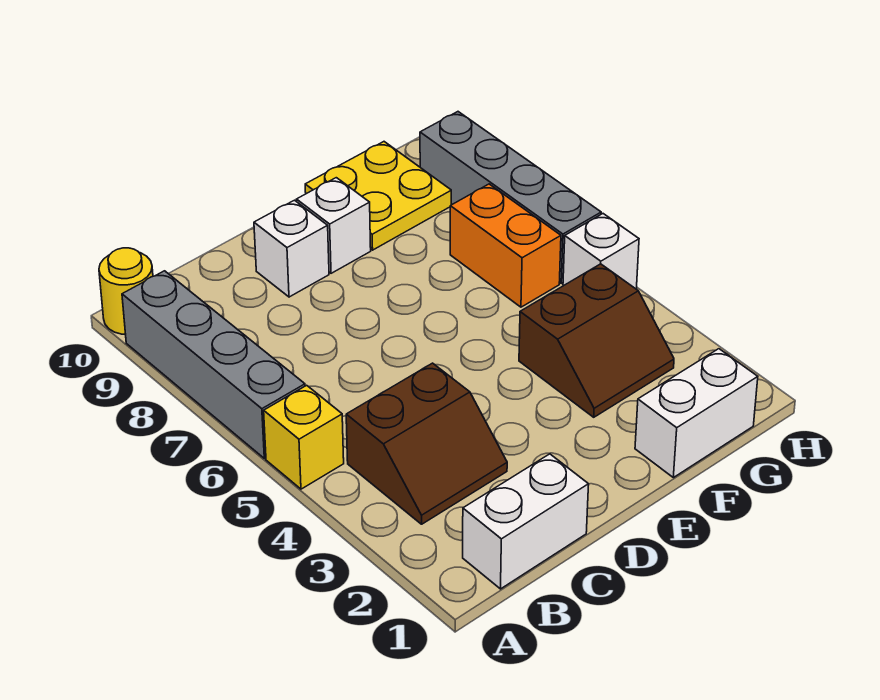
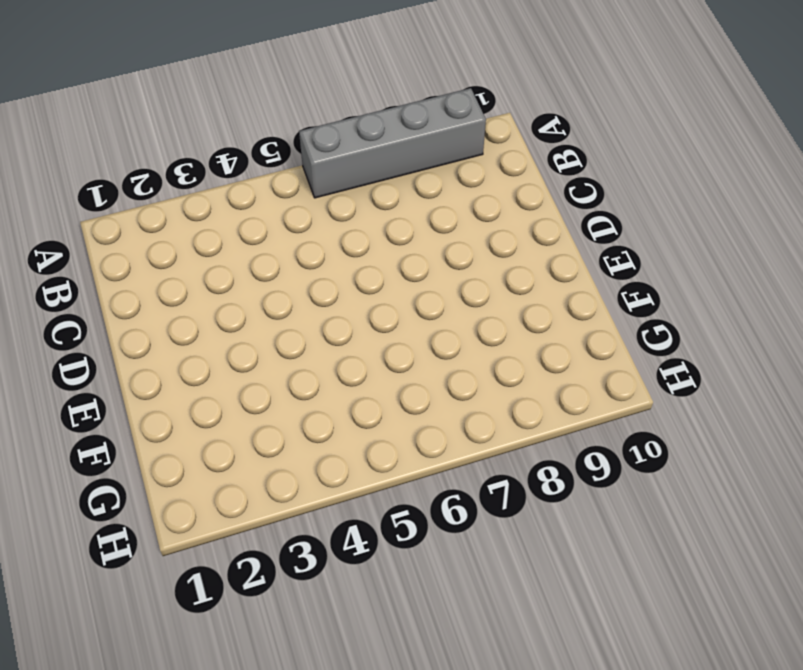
none -> yellow 1x1 brick [264,385,344,489]
none -> yellow 1x1 round brick [99,248,153,335]
none -> white 1x2 brick [463,454,589,589]

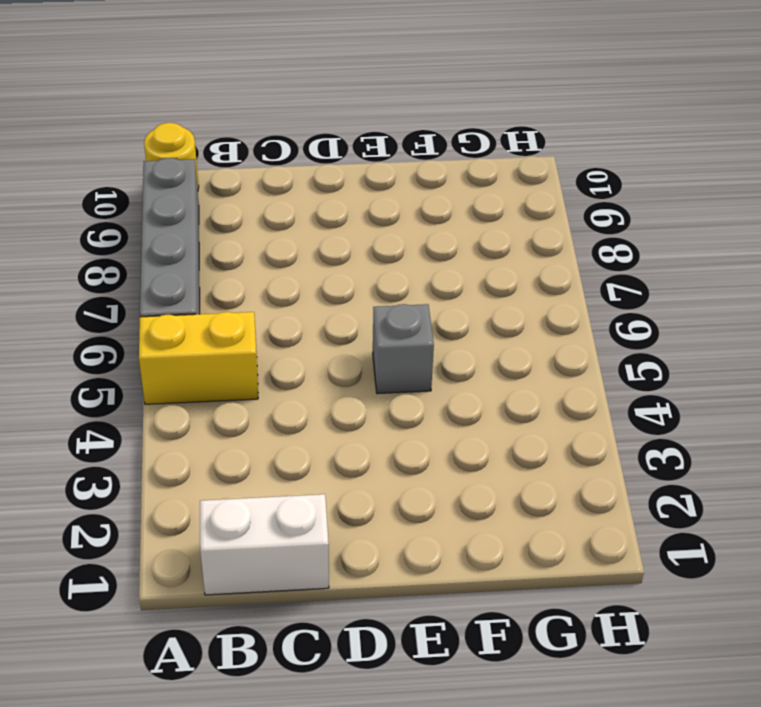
yellow 1x2 brick [139,312,258,404] -> yellow 1x1 brick [264,385,344,489]
grey 1x1 brick [373,304,434,394] -> none
none -> brown 2x2 slope [346,363,507,524]
none -> white 1x1 brick [254,200,329,297]
none -> white 1x1 brick [297,178,371,273]

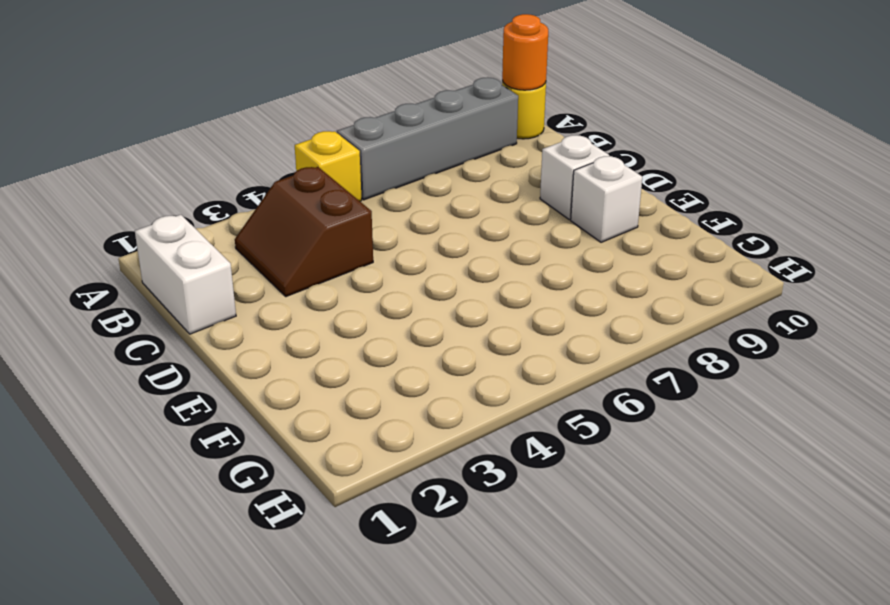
orange 1x1 round brick [502,14,548,90] -> none
none -> white 1x2 brick [635,349,758,478]
none -> brown 2x2 slope [519,264,674,417]
none -> yellow 2x2 plate [305,142,451,250]

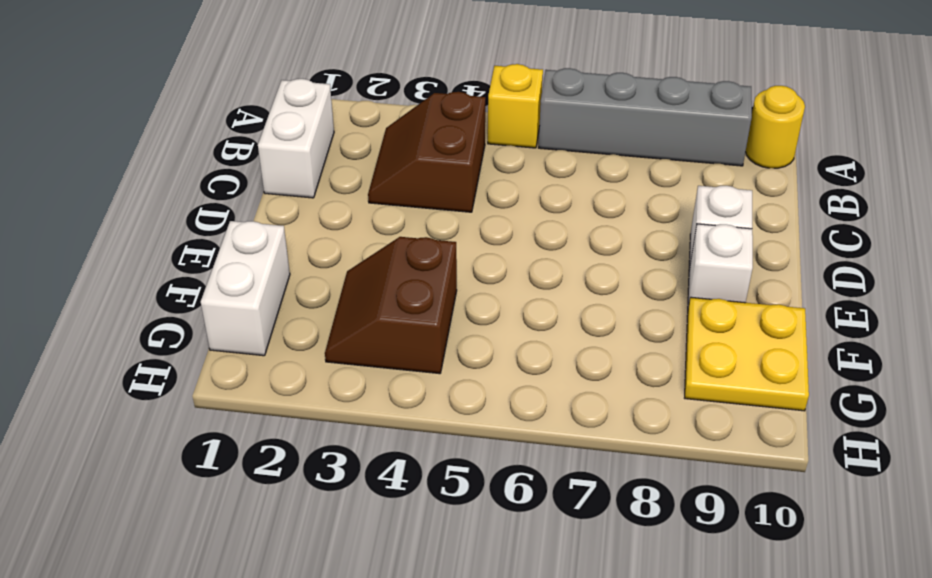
none -> orange 1x2 brick [450,184,561,307]
none -> white 1x1 brick [563,214,639,289]
none -> grey 1x4 brick [420,112,601,283]

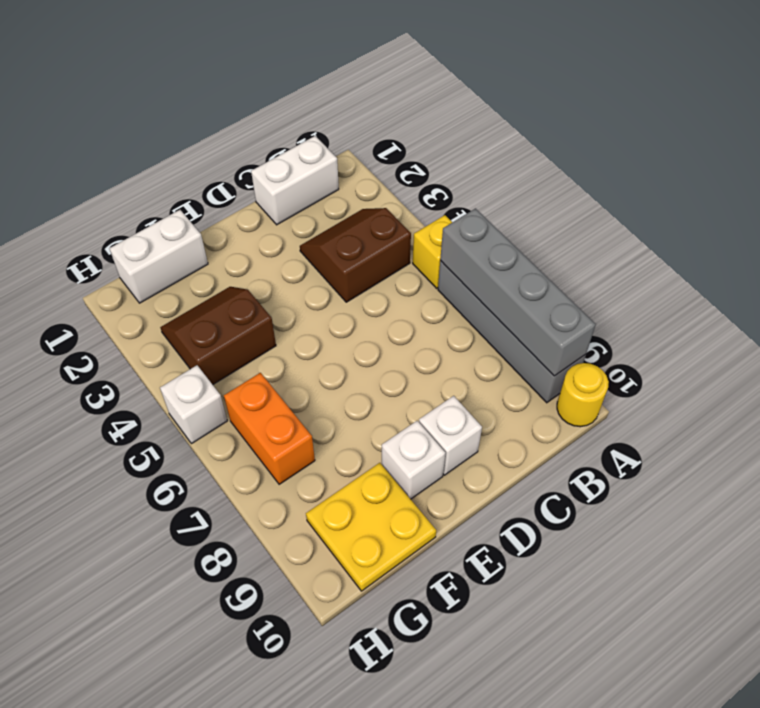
grey 1x4 brick [440,209,596,376] -> grey 1x4 brick moved to [420,112,601,283]

